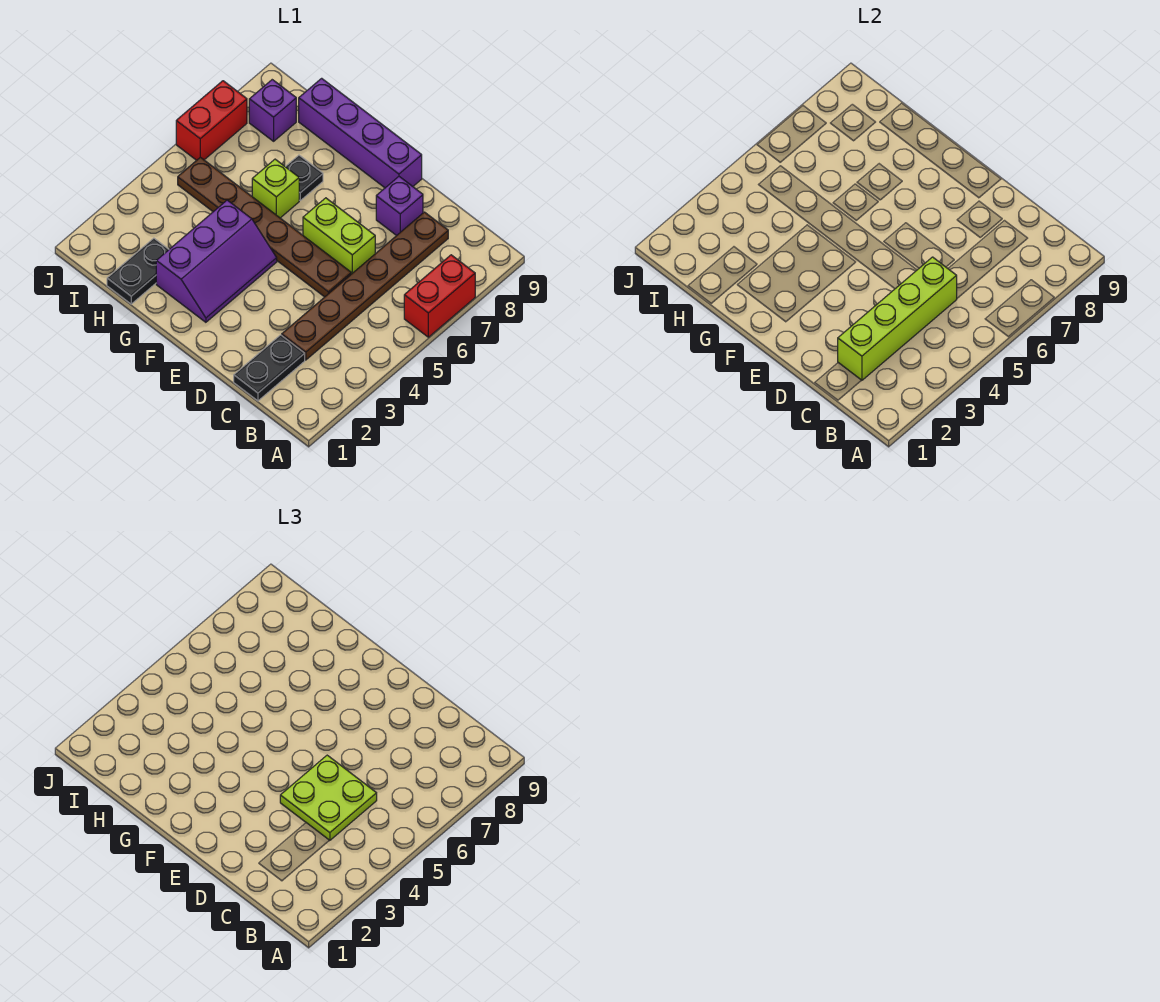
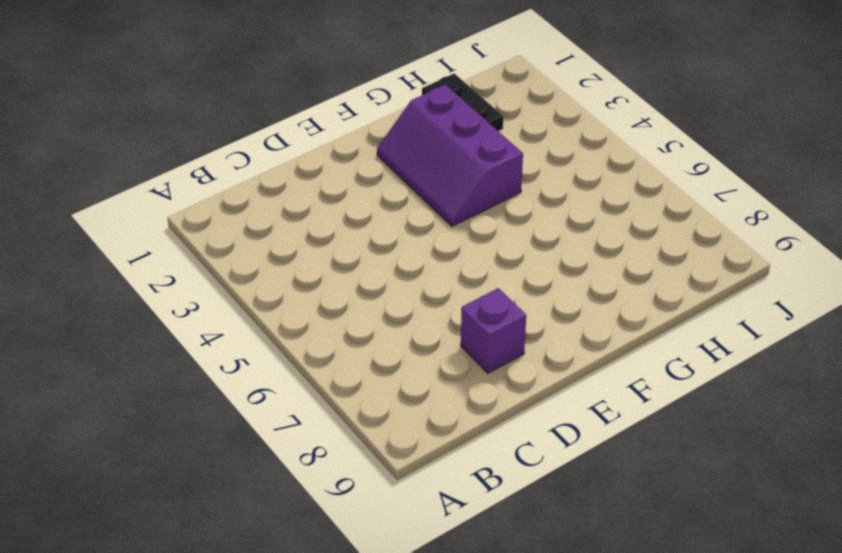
none -> red 1x2 brick [404,255,475,337]
none -> black 1x2 plate [234,335,305,401]
none -> brown 1x6 plate [282,212,448,360]

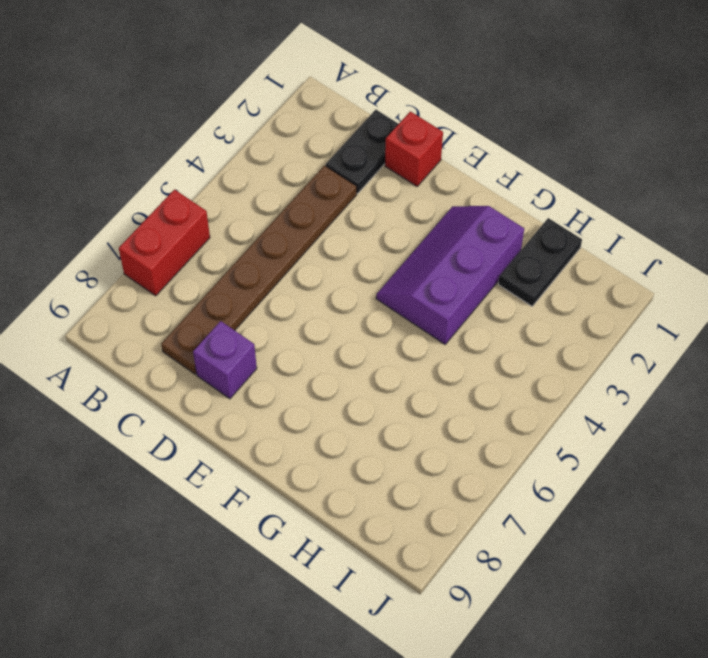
red 1x1 brick [385,111,443,186] -> none
none -> brown 1x6 plate [178,157,351,297]
none -> lime 1x2 brick [303,198,375,274]
none -> purple 1x4 brick [299,78,422,188]

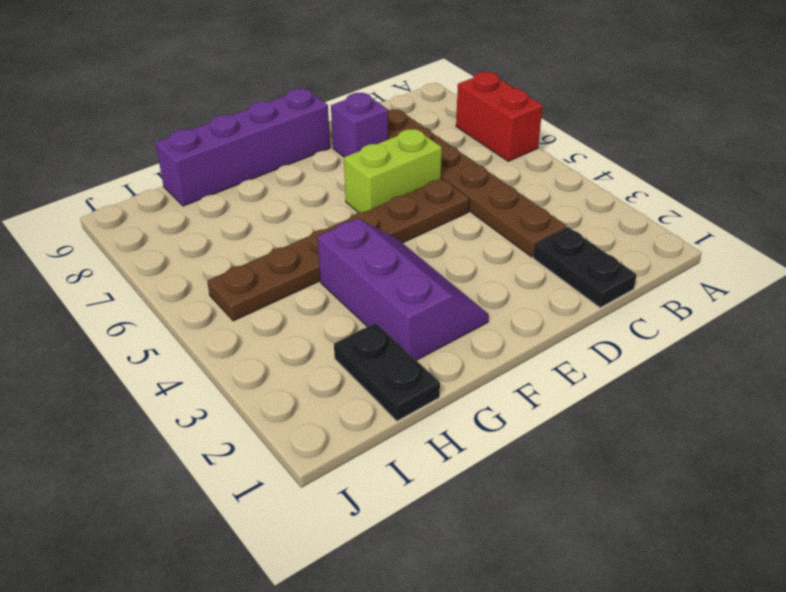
none -> lime 1x1 brick [252,159,299,218]
none -> black 1x1 plate [286,155,323,200]
none -> purple 1x1 brick [249,80,296,141]

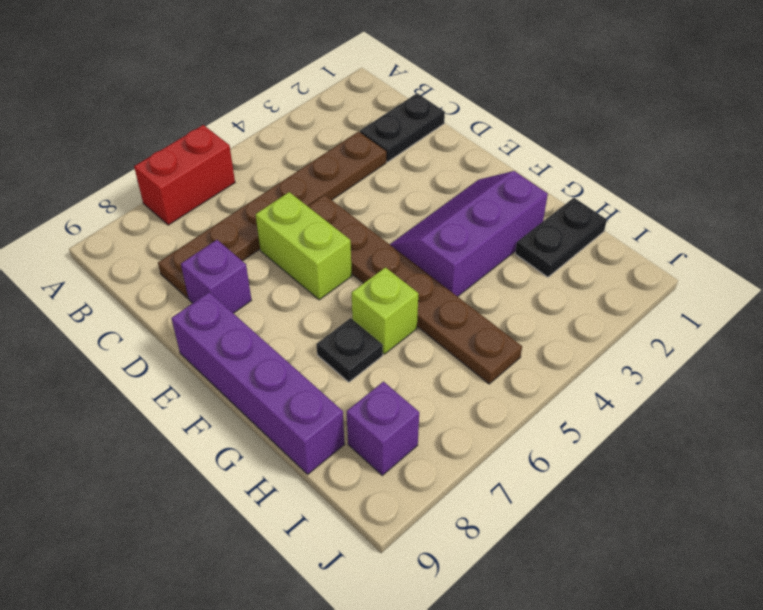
none -> red 1x2 brick [176,81,247,160]
none -> lime 1x4 brick [838,257,957,380]
none -> lime 2x2 plate [280,755,377,840]

